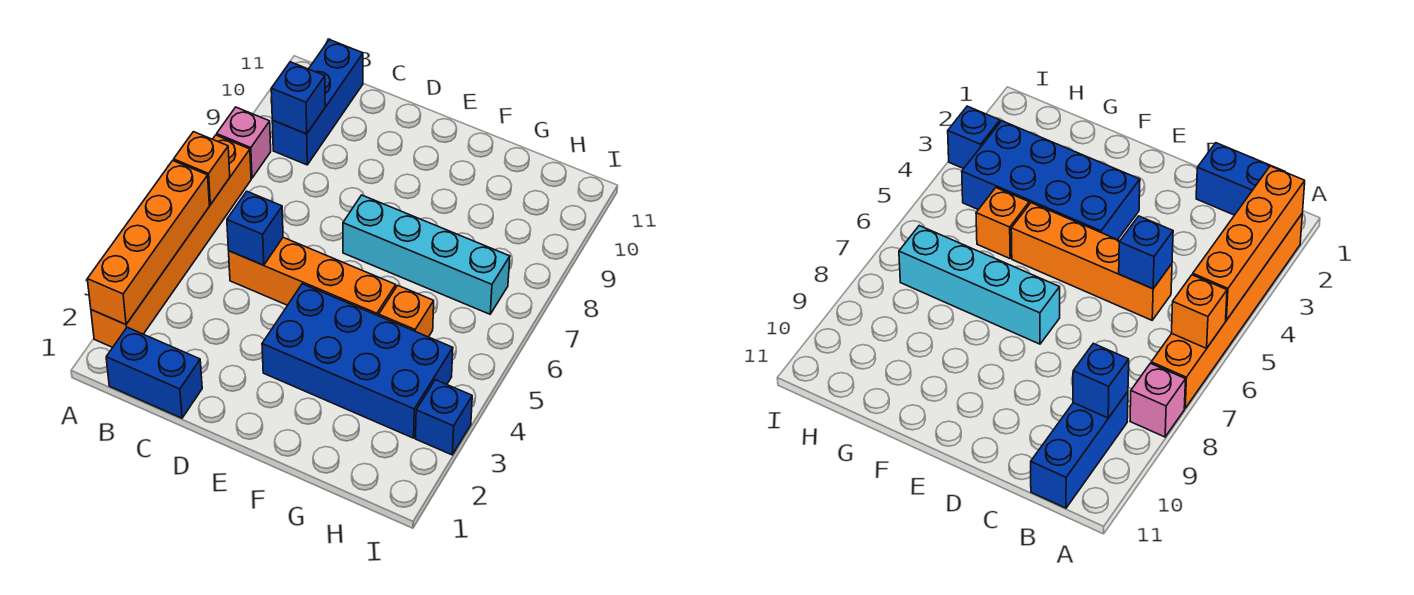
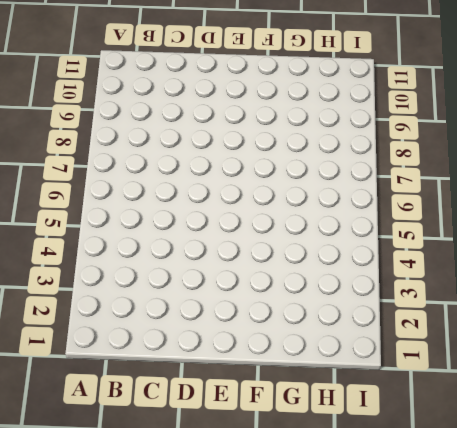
none -> orange 1x6 brick [91,135,251,347]
none -> pink 1x1 brick [217,107,271,178]
none -> blue 1x2 brick [106,327,202,418]

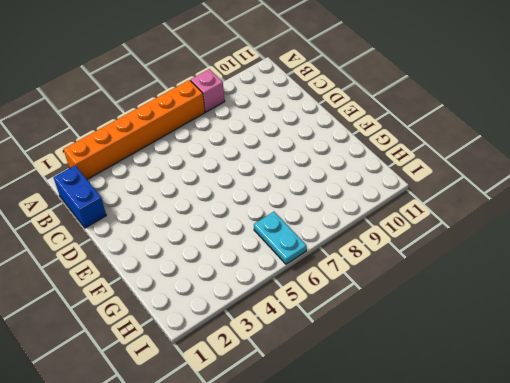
cyan 1x2 plate [254,212,307,264] -> none
none -> blue 1x3 brick [272,40,363,165]
none -> orange 1x4 brick [229,238,396,316]
none -> blue 2x4 brick [262,284,453,438]

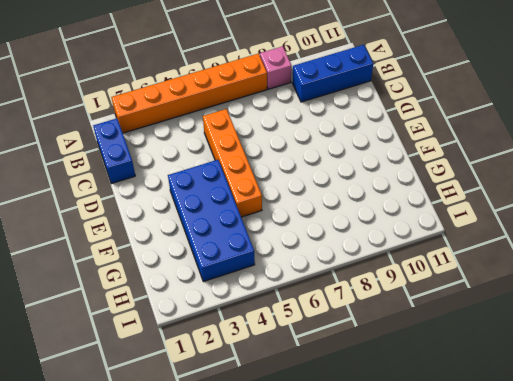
none -> cyan 1x4 brick [343,195,510,314]
none -> orange 1x1 brick [379,285,434,337]
none -> blue 1x1 brick [415,380,472,455]

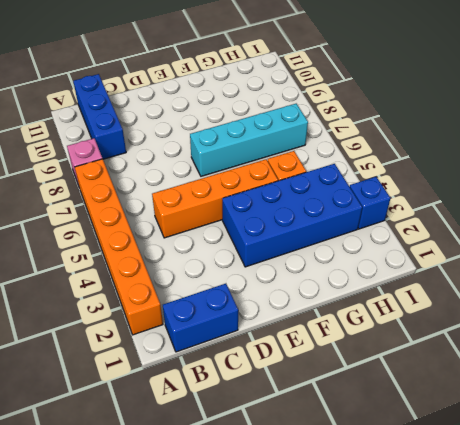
none -> orange 1x4 brick [87,161,209,324]
none -> orange 1x1 brick [174,132,230,205]
none -> blue 1x1 brick [271,62,325,134]

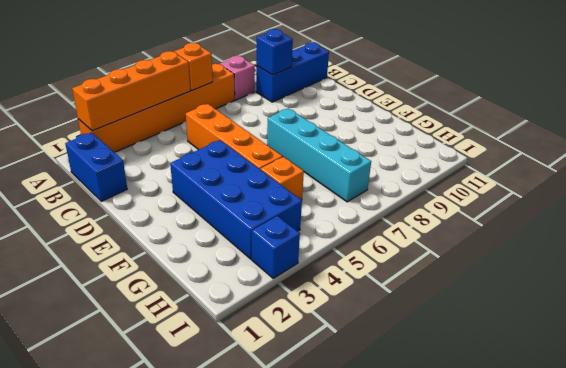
none -> blue 1x1 brick [227,191,283,265]

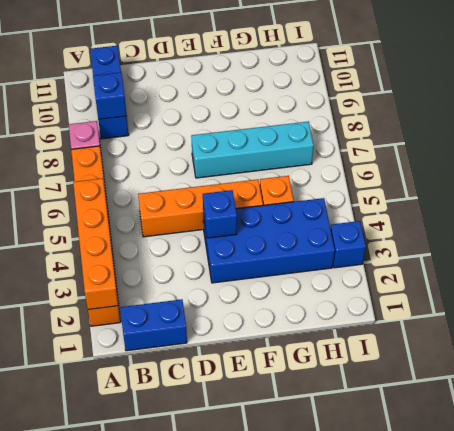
blue 1x1 brick [203,190,237,238] -> blue 1x1 brick moved to [227,191,283,265]
none -> orange 1x1 brick [174,132,230,205]

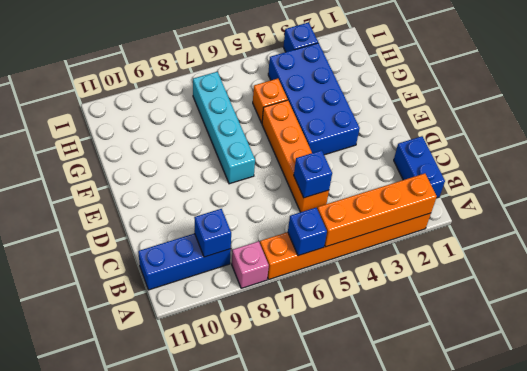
blue 1x1 brick [288,208,327,256] -> orange 1x1 brick [174,132,230,205]

